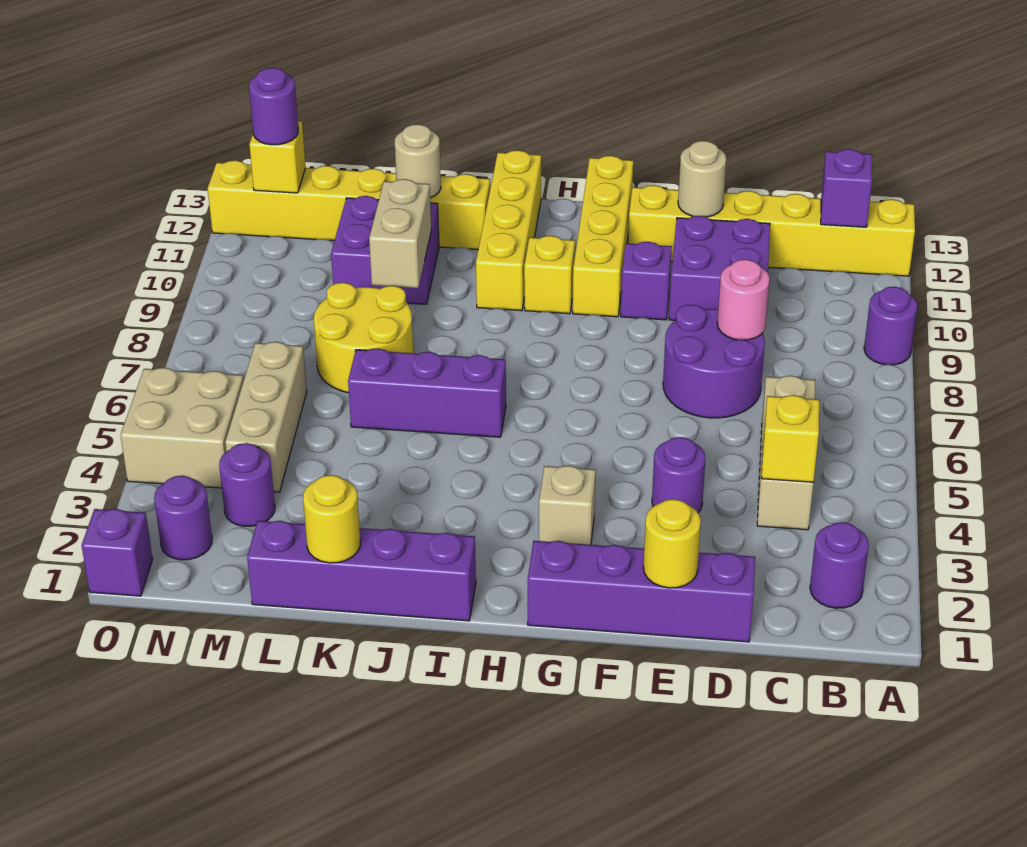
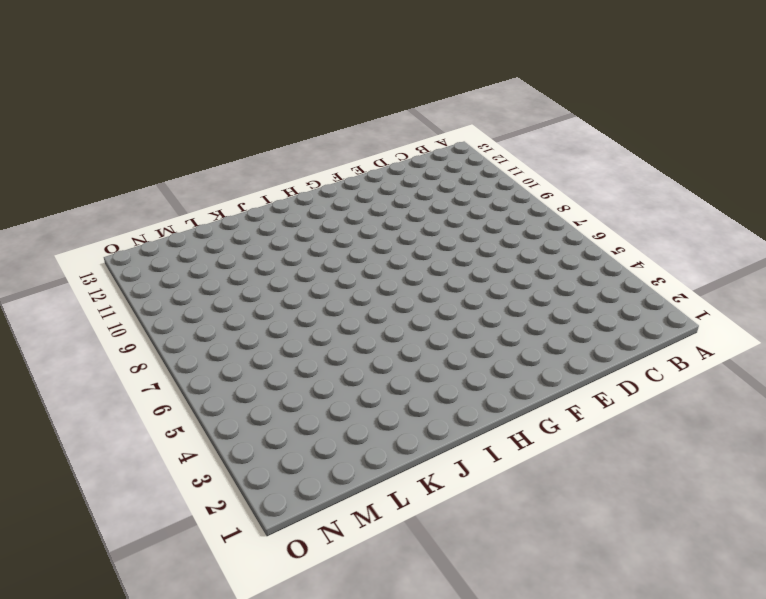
none -> purple 1x1 round brick [864,287,918,365]
none -> yellow 1x6 brick [628,185,915,276]
none -> purple 1x1 round brick [810,522,869,608]
none -> tan 1x3 brick [757,376,815,530]

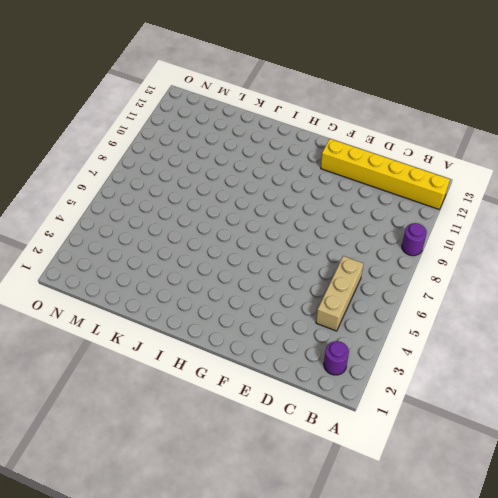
none -> purple 1x4 brick [528,541,755,642]
none -> purple 2x2 round brick [663,305,765,418]
none -> purple 2x2 brick [669,216,770,320]
none -> purple 1x1 round brick [652,437,705,513]

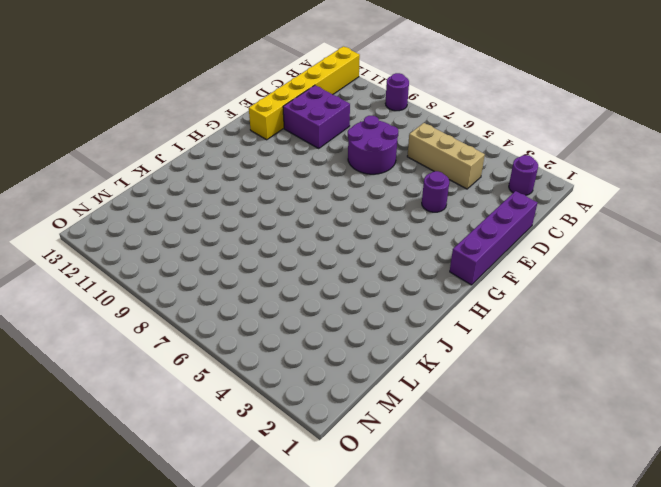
none -> purple 1x1 brick [621,242,672,320]
none -> tan 1x1 brick [539,466,596,545]
none -> yellow 1x4 brick [573,156,633,317]
none -> yellow 1x1 brick [524,236,575,314]

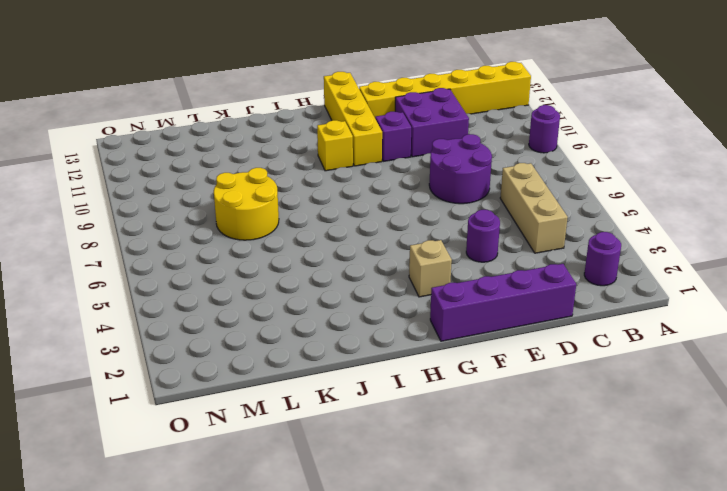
none -> purple 1x4 brick [247,521,476,621]
none -> purple 1x3 brick [348,348,506,437]
none -> yellow 1x4 brick [476,150,541,311]
none -> yellow 1x6 brick [208,160,490,249]

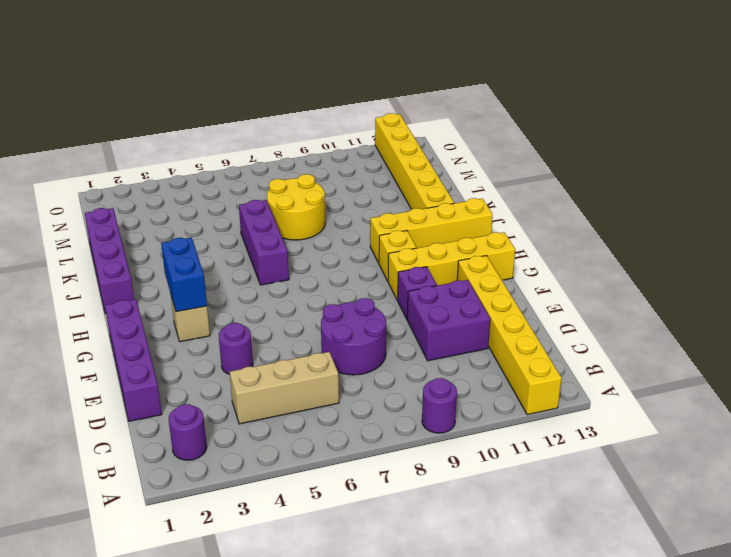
blue 1x2 brick [161,238,207,312] -> none
none -> purple 2x2 brick [331,196,439,304]
none -> purple 1x1 round brick [219,443,275,527]
none -> tan 1x3 brick [225,342,307,492]
none -> purple 1x1 round brick [154,476,212,560]

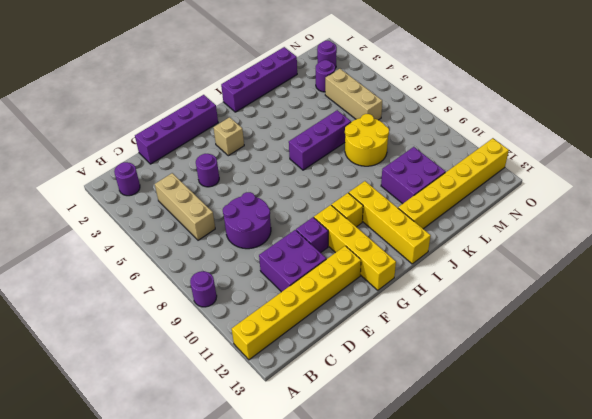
none -> tan 2x2 brick [121,368,244,488]
none -> purple 1x1 brick [82,509,153,596]
none -> purple 1x1 brick [821,149,872,227]
none -> yellow 1x1 brick [761,395,819,482]

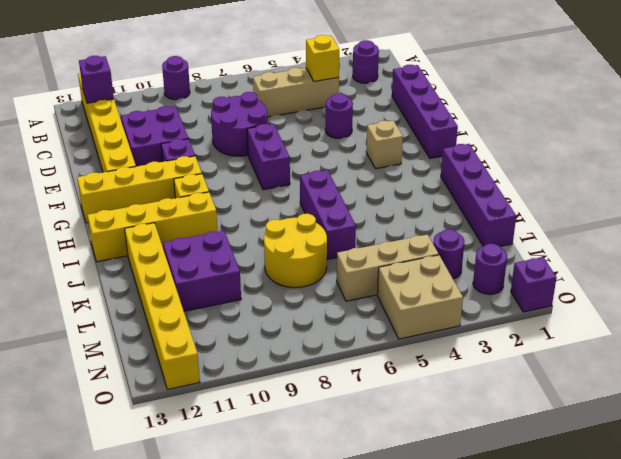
purple 1x2 brick [247,124,290,190] -> none
none -> pink 1x1 round brick [717,259,770,340]
none -> yellow 1x1 round brick [643,499,701,588]
none -> tan 1x1 round brick [678,141,726,217]
none -> yellow 1x1 round brick [303,475,360,563]

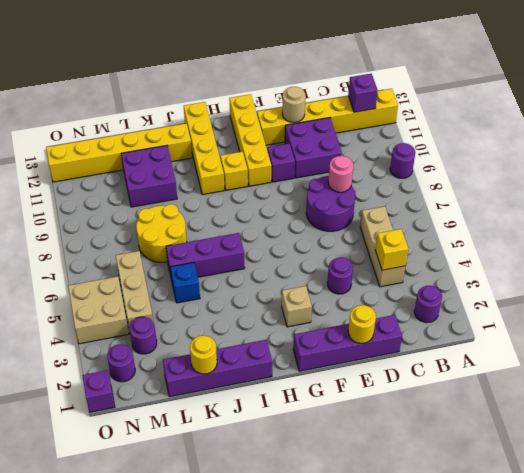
blue 1x1 brick [170,263,200,303] -> none
none -> tan 1x2 brick [369,179,431,288]
none -> tan 1x1 round brick [395,124,441,198]
none -> yellow 1x1 brick [249,121,306,193]
none -> purple 1x1 round brick [249,68,298,145]

